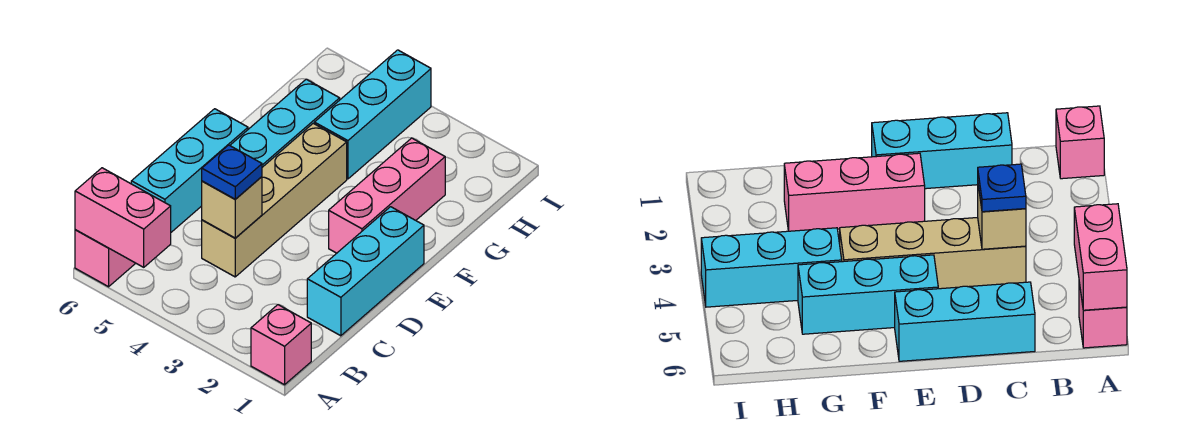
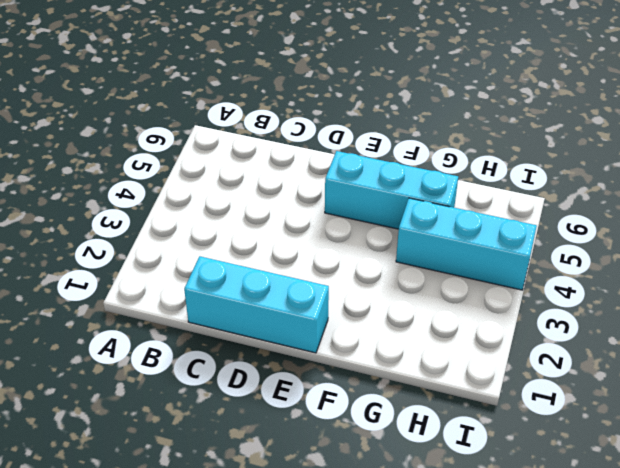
none -> pink 1x1 brick [251,305,311,385]
none -> pink 1x1 brick [75,230,135,287]

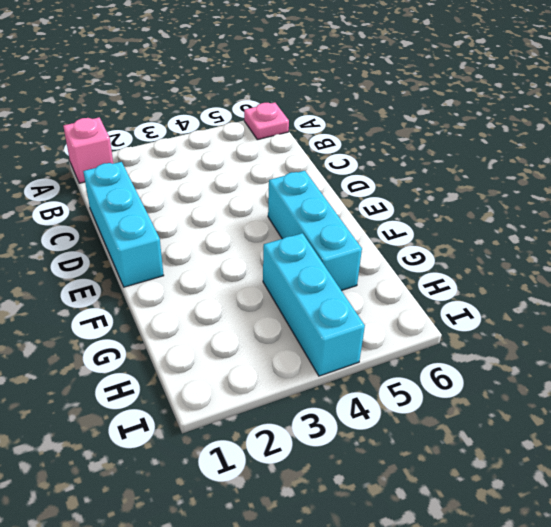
pink 1x1 plate [244,103,289,140] -> pink 1x1 brick [75,230,135,287]
none -> tan 1x4 brick [202,123,347,277]
none -> cyan 1x3 brick [131,109,248,232]

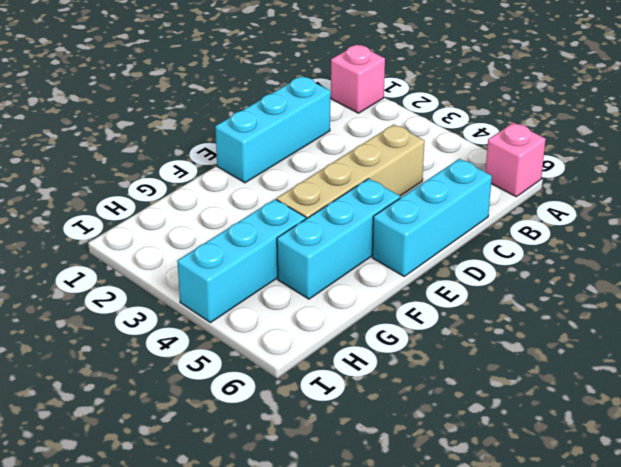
none -> pink 1x3 brick [329,138,445,253]
none -> pink 1x2 brick [75,168,171,267]

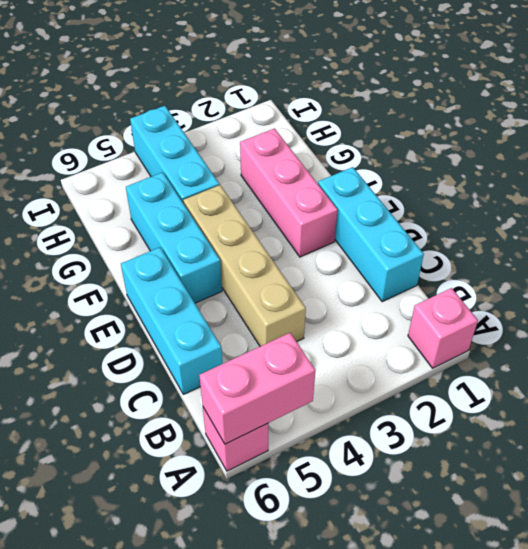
none -> tan 1x1 brick [202,177,262,238]
none -> blue 1x1 plate [202,145,262,199]

